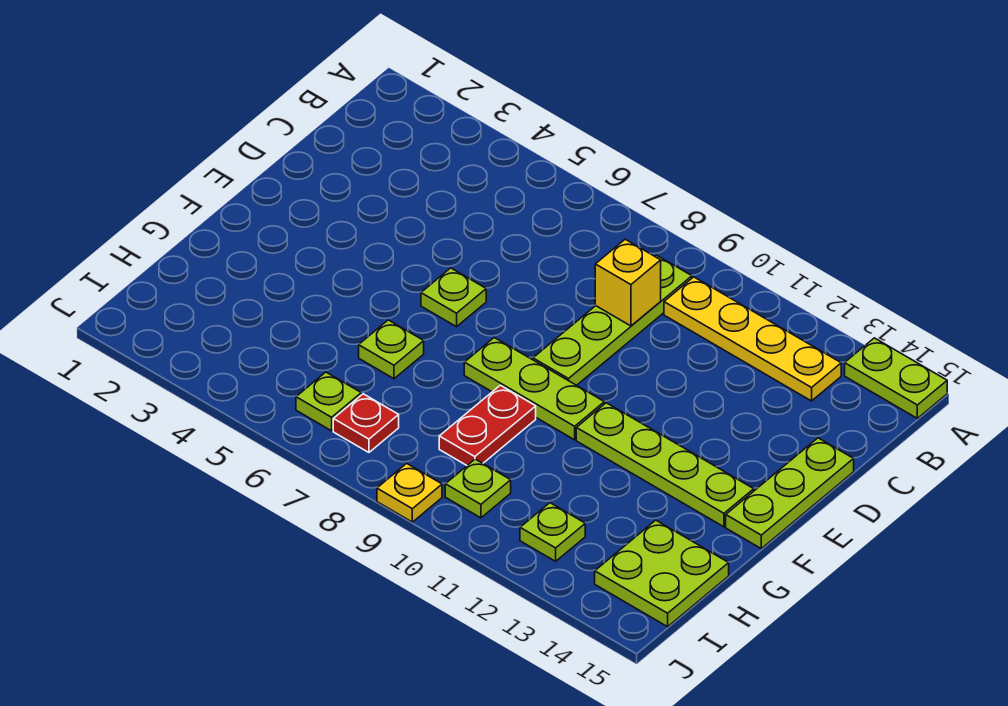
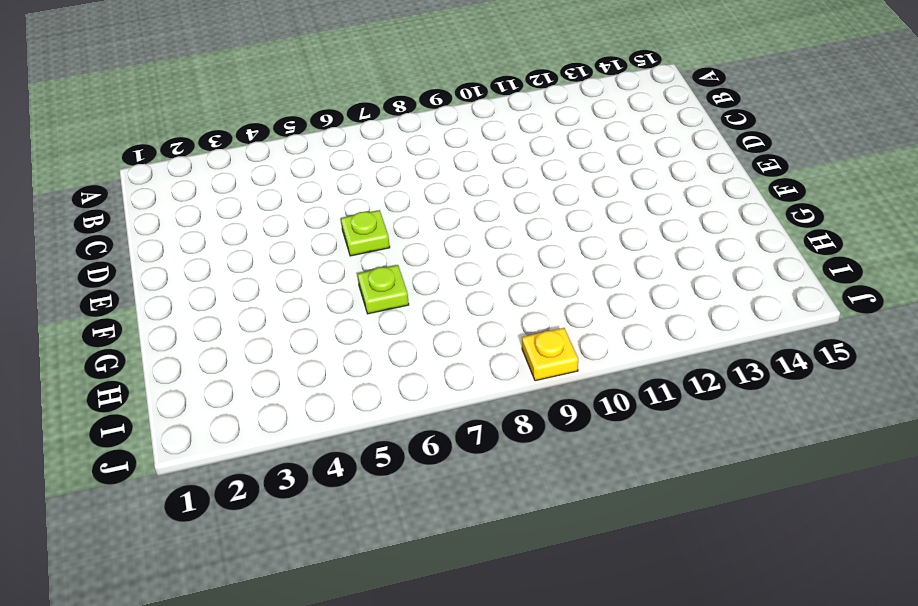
none -> lime 1x2 plate [845,338,947,418]
none -> lime 1x4 plate [533,255,692,385]
none -> yellow 1x4 plate [664,277,841,401]

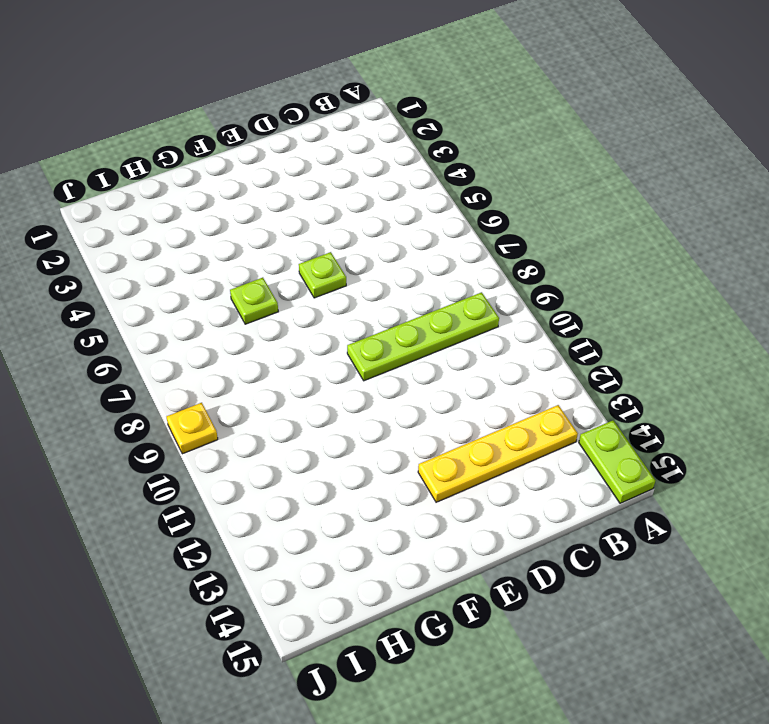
yellow 1x4 plate [418,405,578,502] -> yellow 1x4 plate turned to [664,277,841,401]
none -> lime 1x3 plate [726,438,854,548]
none -> lime 1x3 plate [464,338,604,440]
none -> lime 1x4 plate [576,403,754,527]

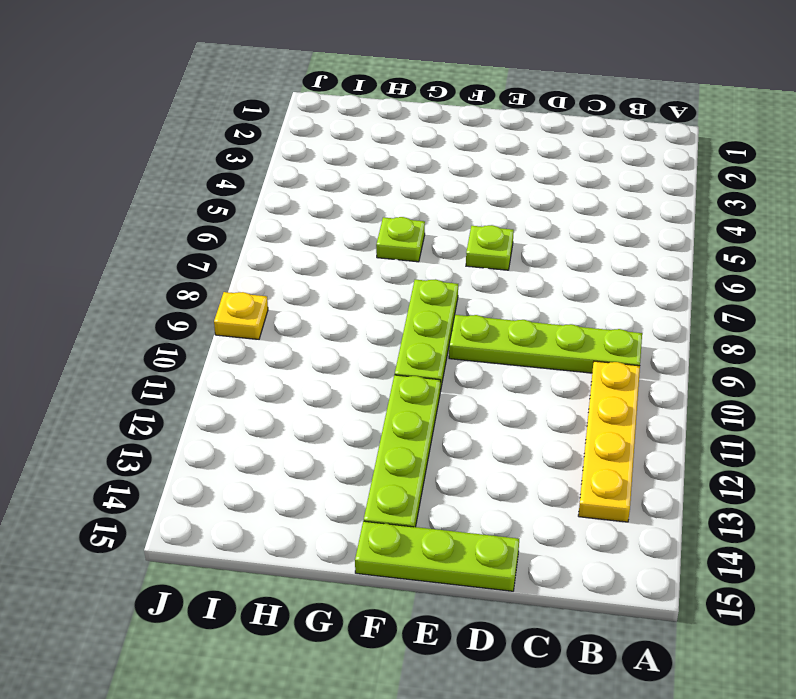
none -> lime 1x2 plate [845,338,947,418]
none -> red 1x2 plate [439,385,536,465]
none -> lime 2x2 plate [595,520,729,627]

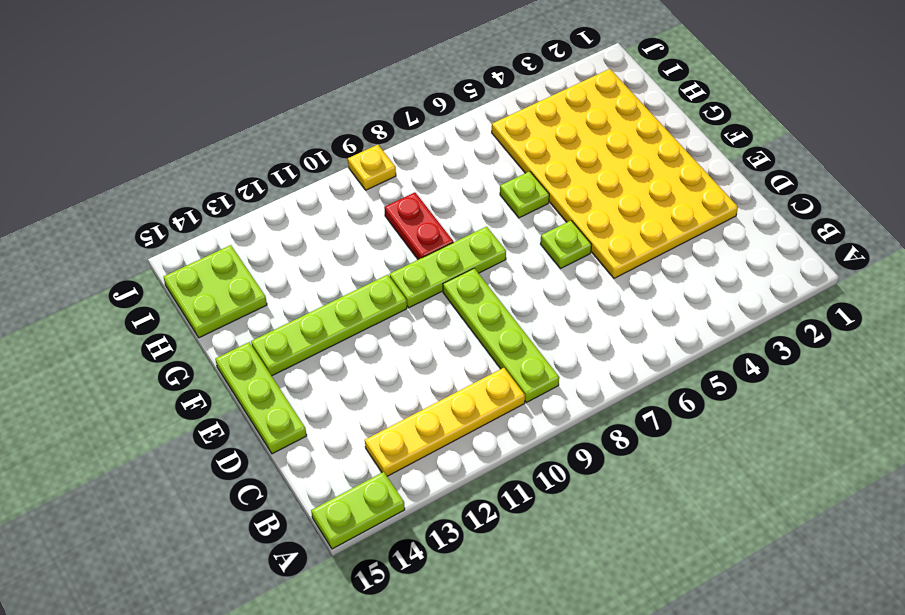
yellow 4x6 plate [492,69,738,278] -> none
none -> lime 1x1 plate [296,372,361,431]
none -> red 1x1 plate [333,394,399,452]
none -> lime 1x1 plate [445,459,511,518]

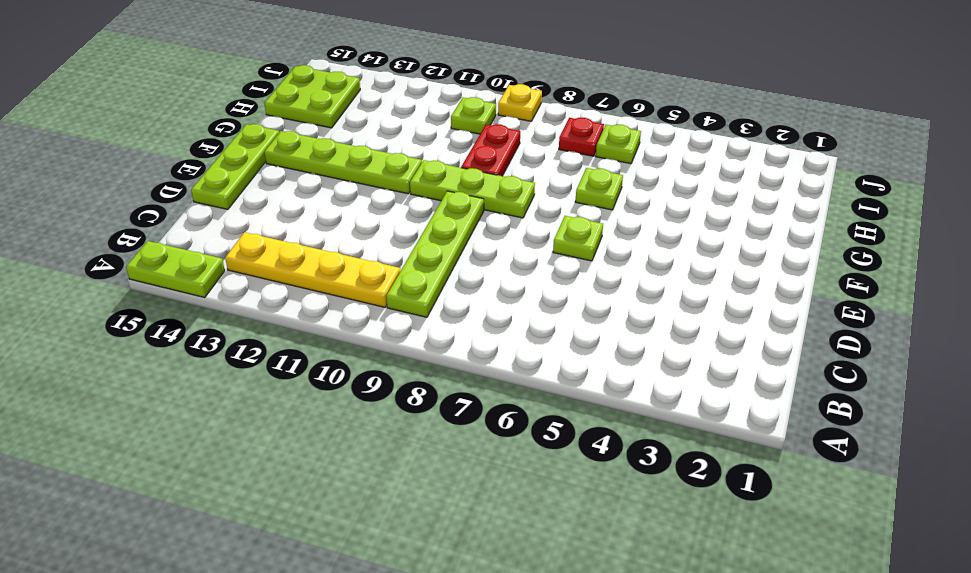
none -> lime 1x1 plate [520,503,585,561]
none -> yellow 1x1 brick [595,239,661,326]

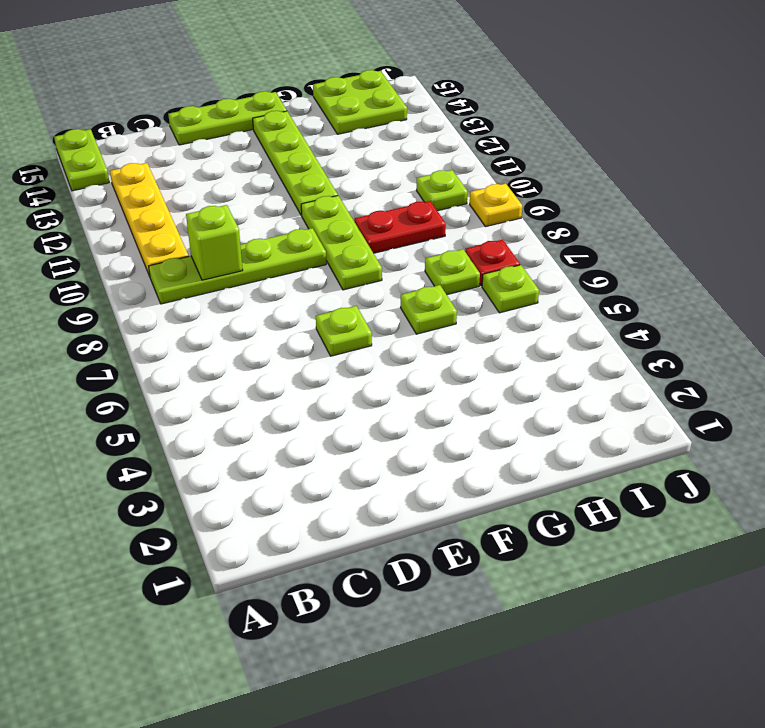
lime 1x1 brick [186,205,243,280] -> yellow 1x1 brick [595,239,661,326]
lime 1x1 plate [425,249,480,295] -> lime 1x1 plate moved to [520,503,585,561]

